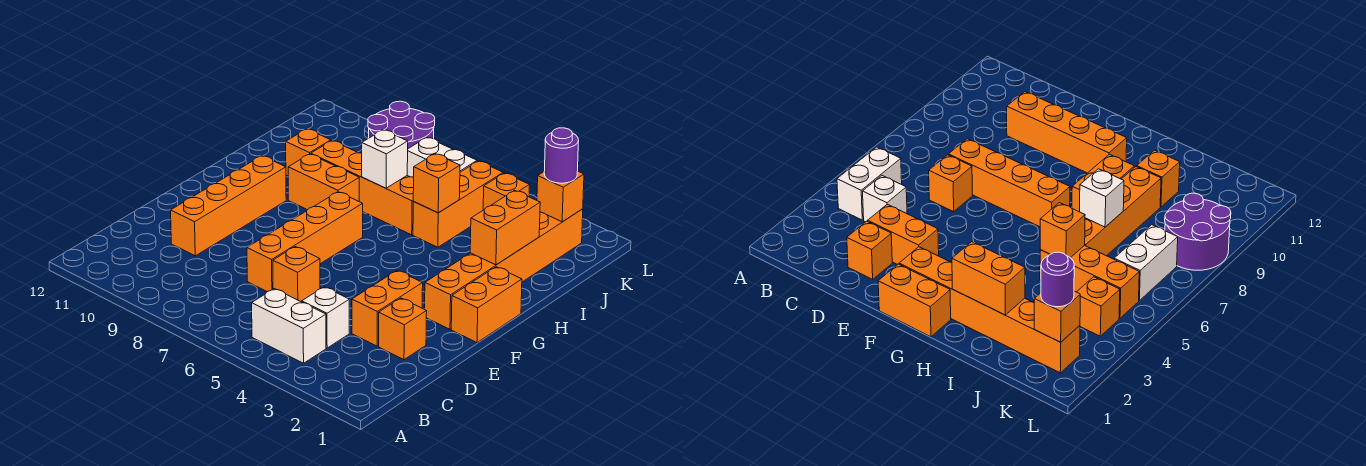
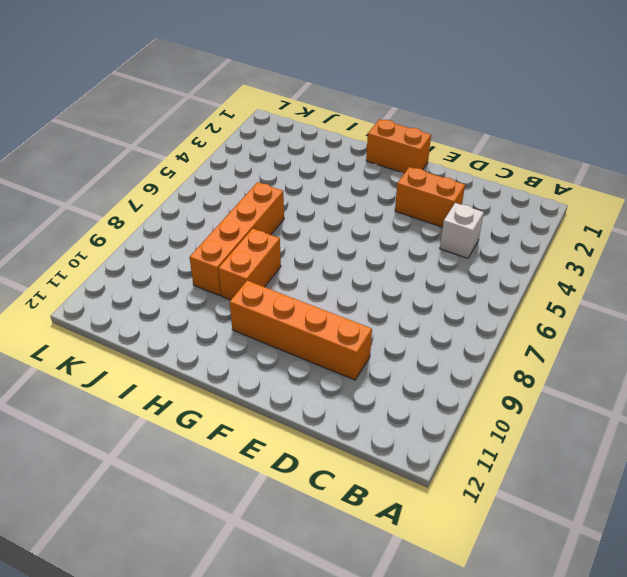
none -> white 1x2 brick [252,289,326,363]
none -> orange 1x1 brick [379,298,427,360]
none -> orange 1x1 brick [273,247,320,302]

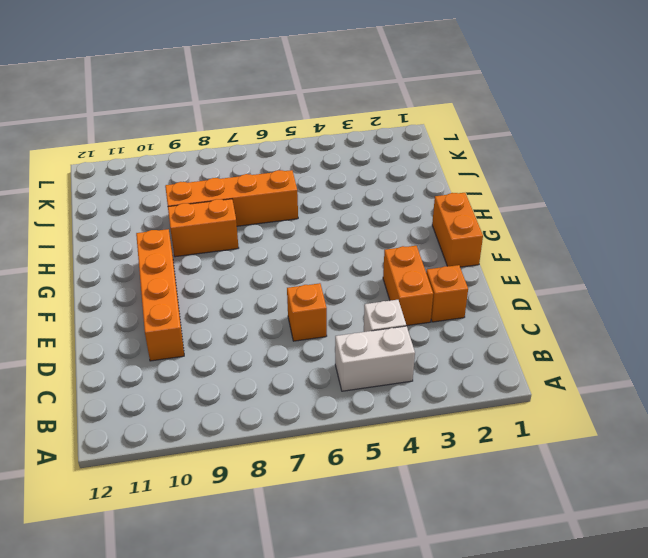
none -> orange 1x4 brick [247,192,363,292]
none -> orange 1x6 brick [425,209,583,329]
none -> orange 1x3 brick [413,161,503,247]

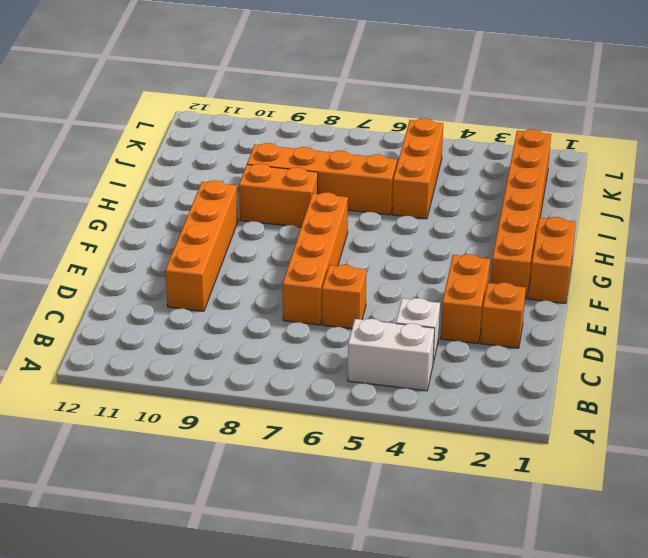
none -> orange 1x1 brick [286,129,331,176]
none -> orange 1x1 brick [483,173,530,210]
none -> white 1x2 brick [407,137,477,177]

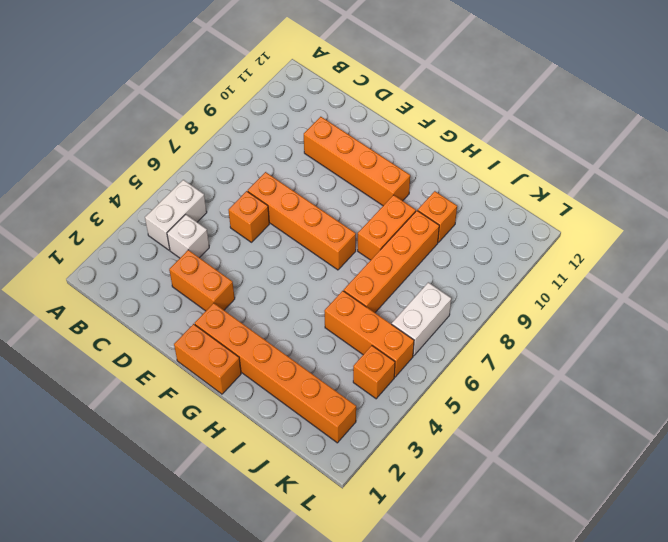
none -> orange 1x1 brick [379,298,427,360]
none -> purple 2x2 round brick [368,101,435,148]
none -> orange 1x2 brick [470,190,540,265]

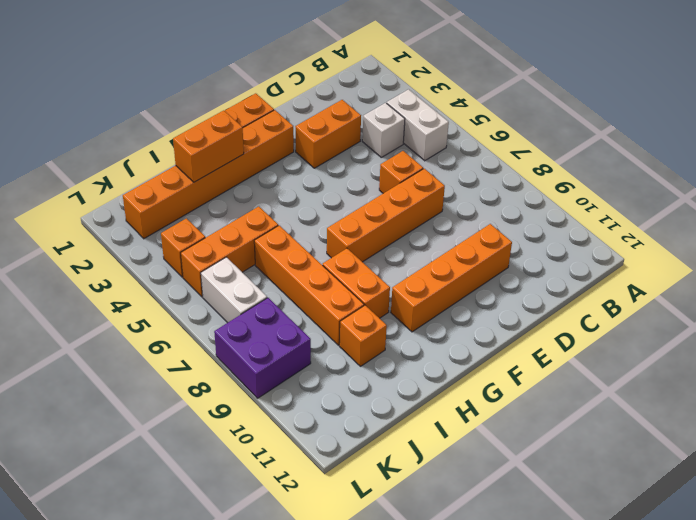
purple 2x2 brick [214,298,311,398] -> purple 2x2 round brick [368,101,435,148]
none -> orange 1x1 brick [379,298,427,360]
none -> orange 1x1 brick [413,154,460,213]
none -> white 1x1 brick [362,130,408,188]

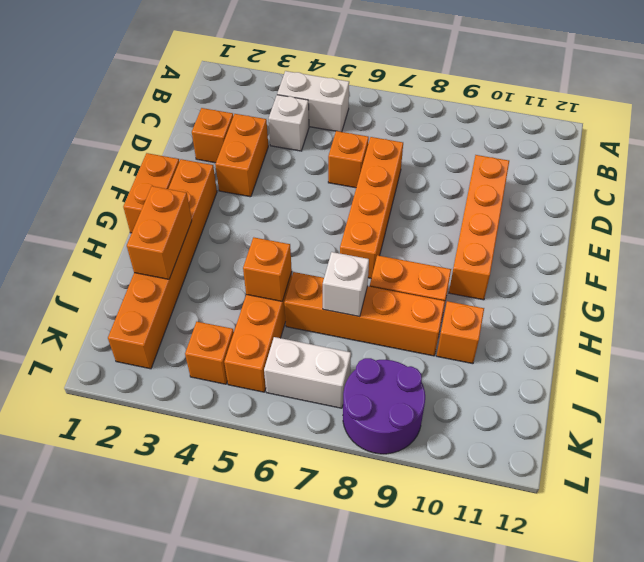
none -> orange 1x1 brick [537,171,584,222]
none -> purple 1x1 round brick [544,128,579,183]

